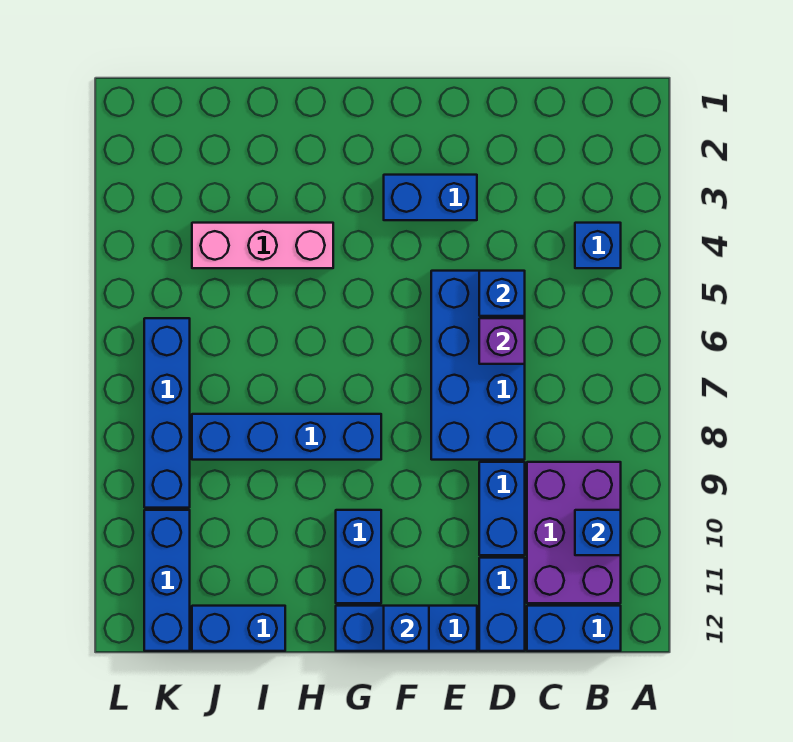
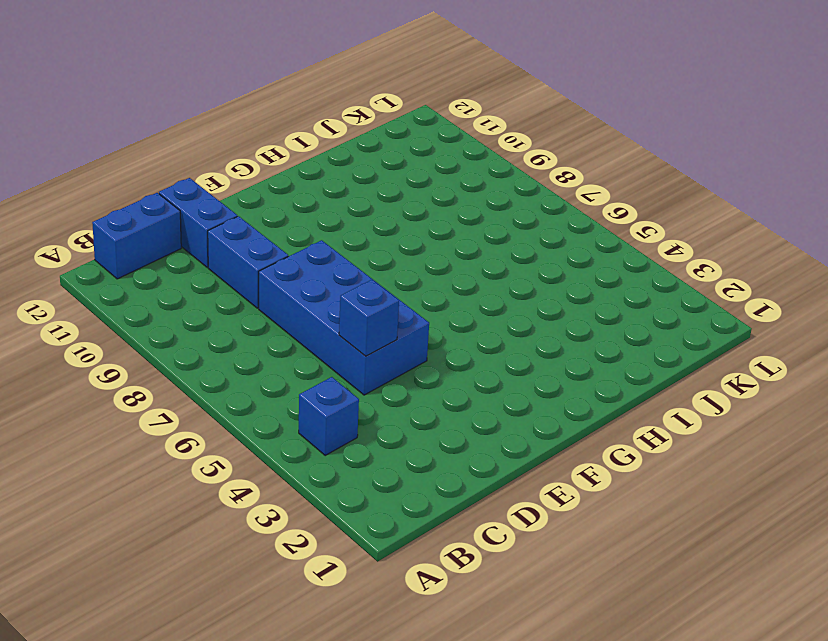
none -> purple 2x3 brick [527,462,621,603]
none -> blue 1x2 brick [384,175,477,220]
none -> blue 1x3 brick [336,606,477,651]

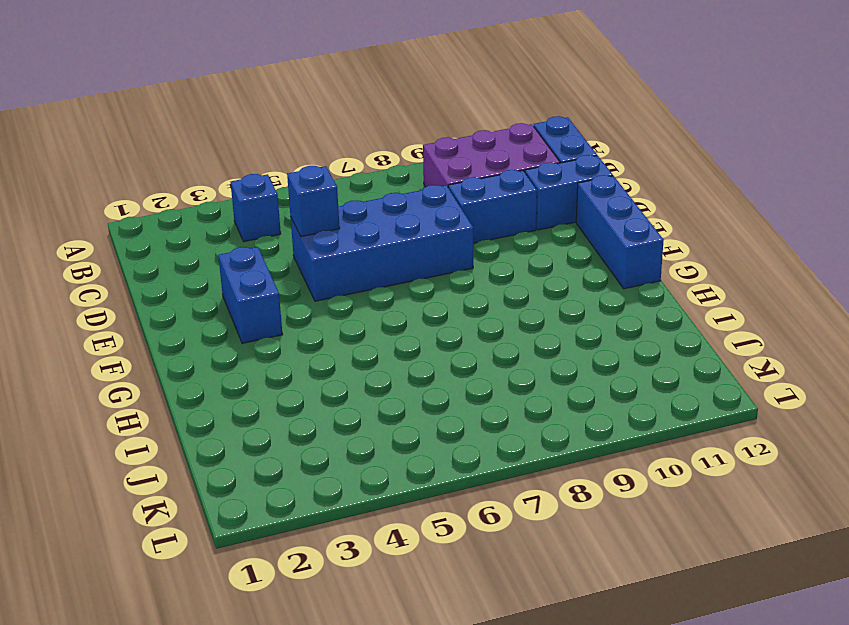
none -> blue 1x4 brick [192,414,381,460]
none -> blue 1x2 brick [336,510,381,603]
none -> pink 1x3 brick [192,223,333,268]

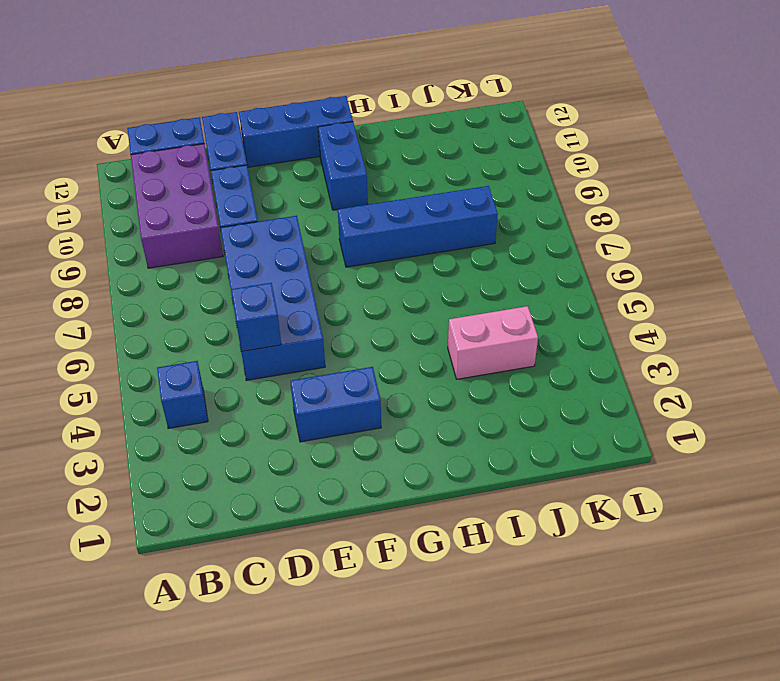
pink 1x2 brick [448,306,538,379] -> pink 1x3 brick [192,223,333,268]
none -> blue 1x2 brick [192,606,285,651]
none -> blue 1x4 brick [144,318,190,508]
none -> blue 1x3 brick [144,510,190,651]

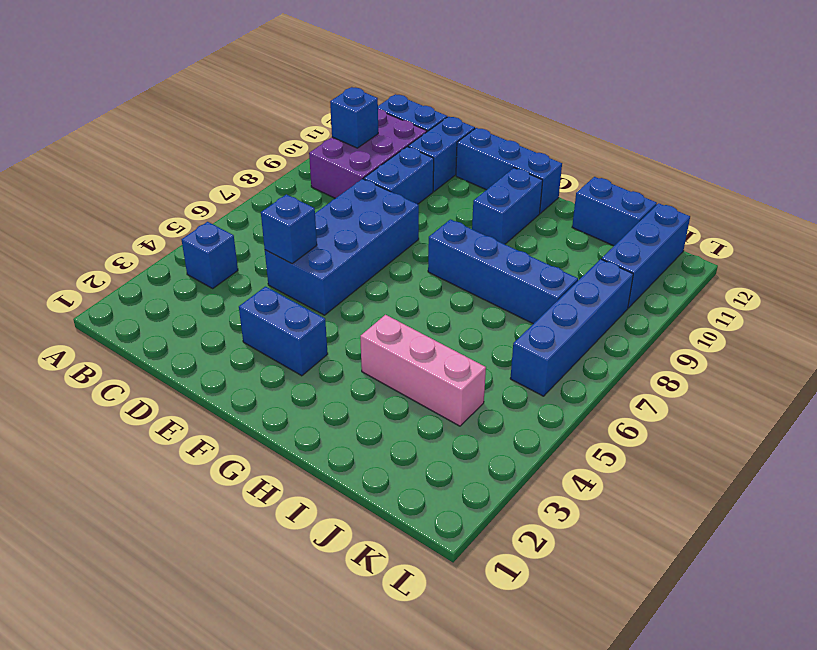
none -> purple 1x1 brick [479,318,525,364]
none -> blue 1x1 brick [384,606,429,651]

